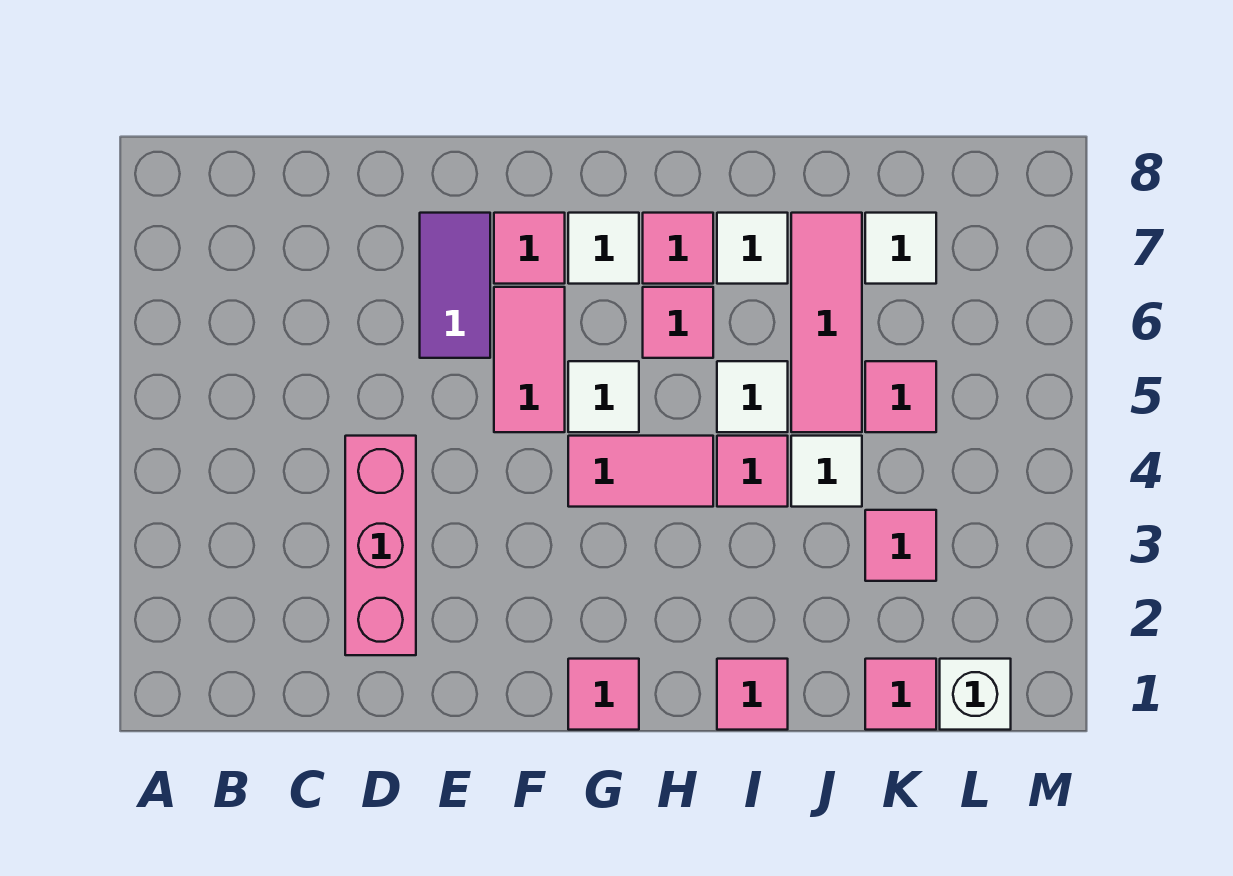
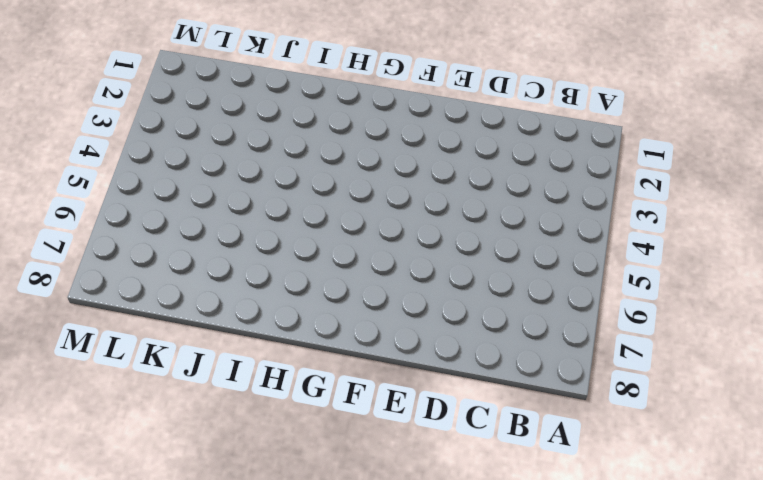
none -> pink 1x3 brick [345,436,416,655]
none -> purple 1x2 tile [420,213,490,358]
none -> pink 1x2 tile [494,287,565,432]

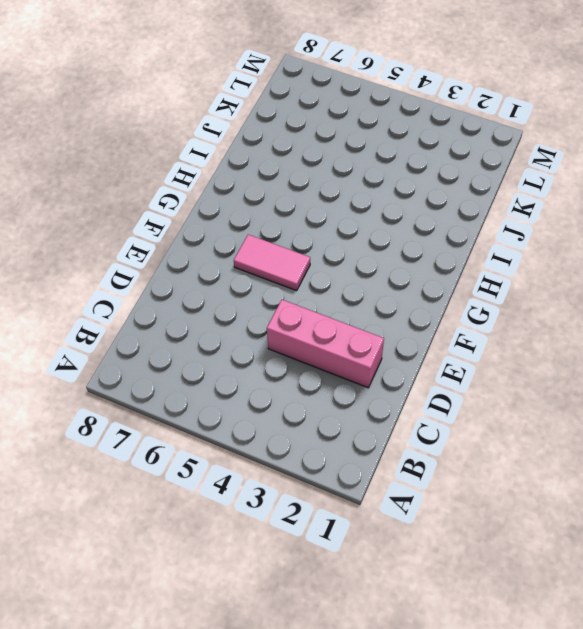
none -> purple 1x2 tile [420,213,490,358]
none -> pink 1x1 tile [494,213,565,284]
none -> pink 1x1 tile [568,659,639,730]

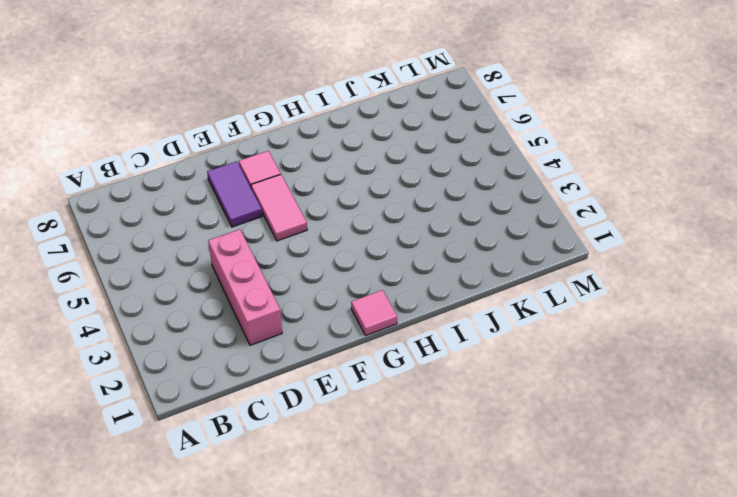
none -> pink 1x2 tile [568,436,713,507]
none -> white 1x1 tile [568,361,639,432]
none -> white 1x1 tile [568,213,639,284]

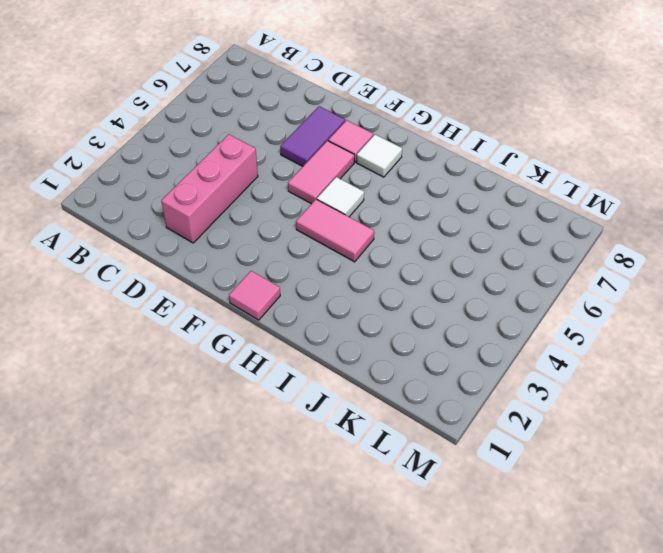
none -> pink 1x1 tile [643,287,713,358]
none -> pink 1x1 tile [643,213,713,284]
none -> pink 1x1 tile [717,659,788,730]

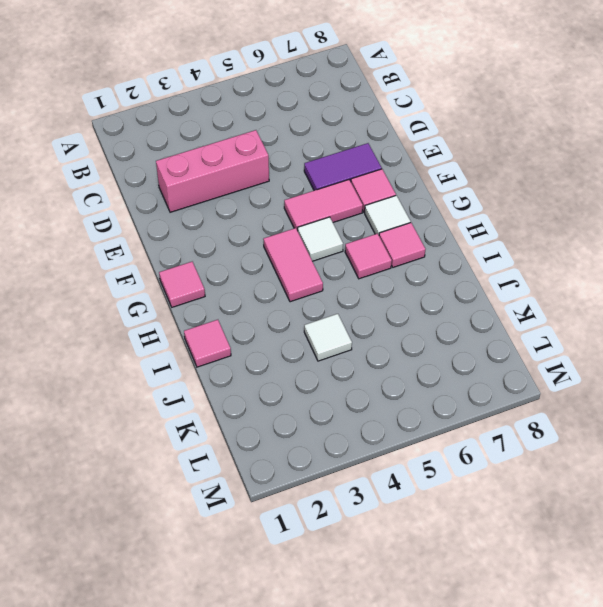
none -> pink 1x1 tile [717,436,788,507]
none -> white 1x1 tile [717,361,788,432]
none -> white 1x1 tile [717,213,788,284]

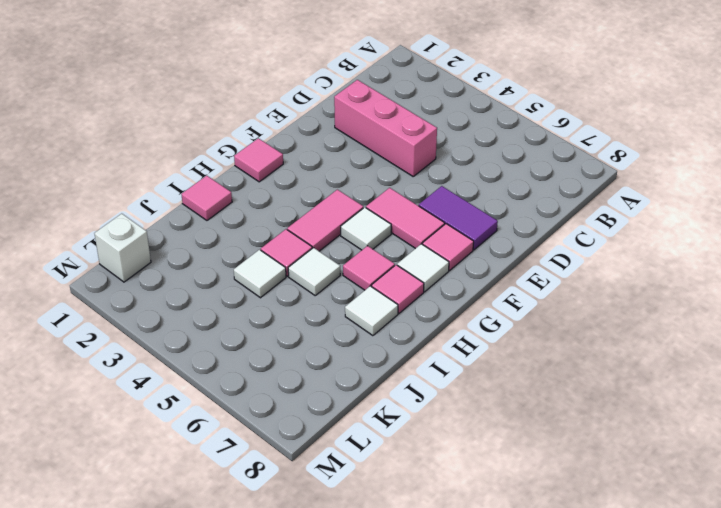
none -> pink 1x3 tile [791,213,862,432]
none -> pink 1x1 tile [865,659,936,730]
none -> pink 1x1 tile [865,510,936,581]

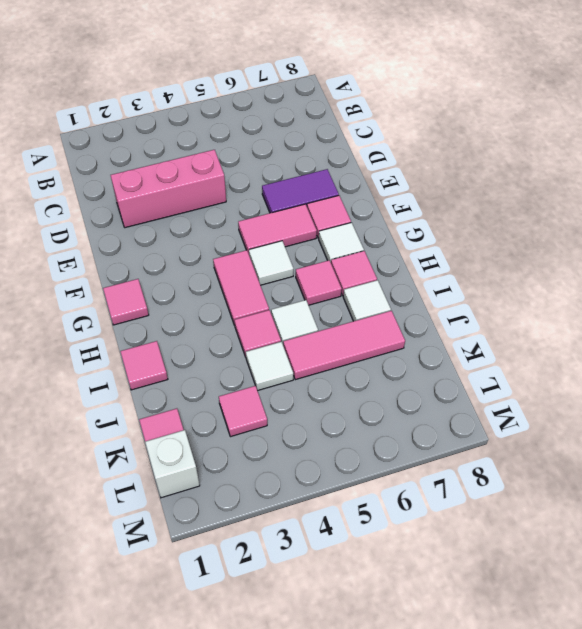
none -> pink 1x1 tile [865,361,936,432]
none -> white 1x1 tile [865,213,936,284]

